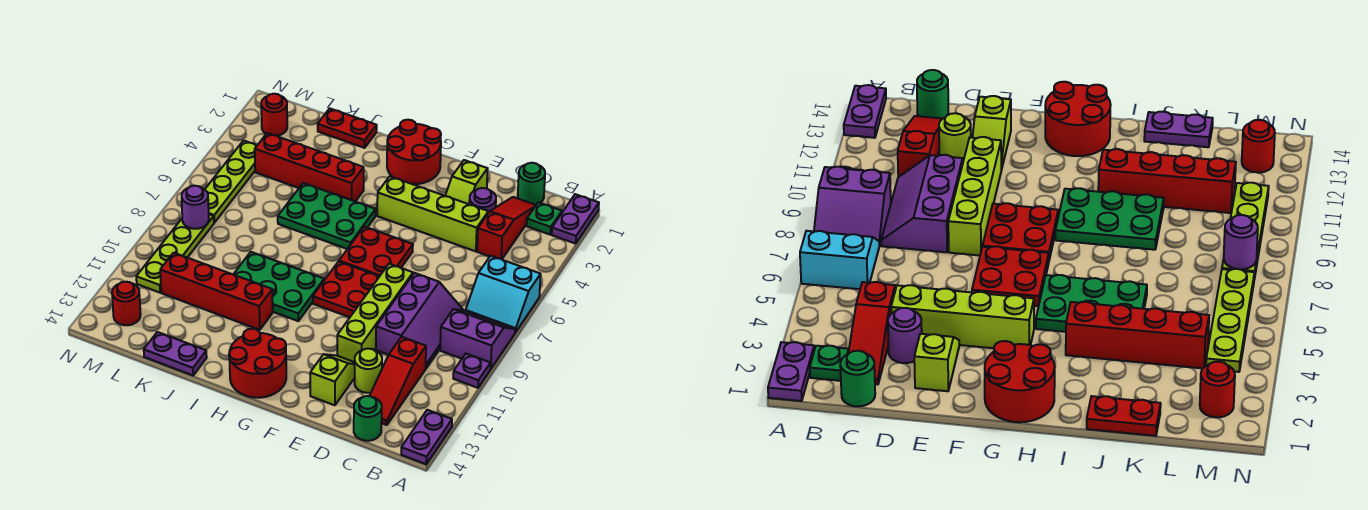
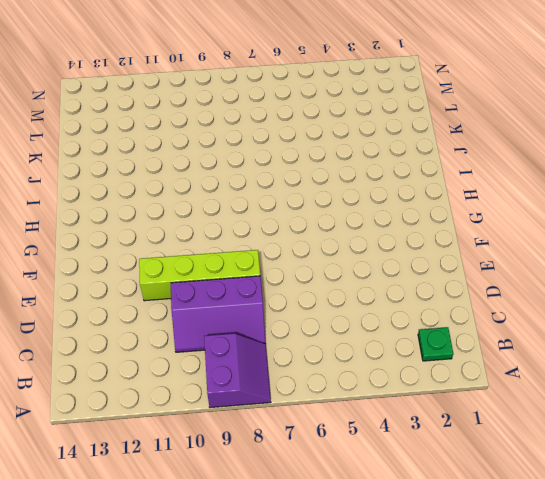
none -> purple 1x2 plate [552,194,599,244]
none -> cyan 2x2 slope [466,256,541,332]
none -> purple 1x1 plate [453,354,490,388]
none -> purple 1x2 plate [401,410,452,464]

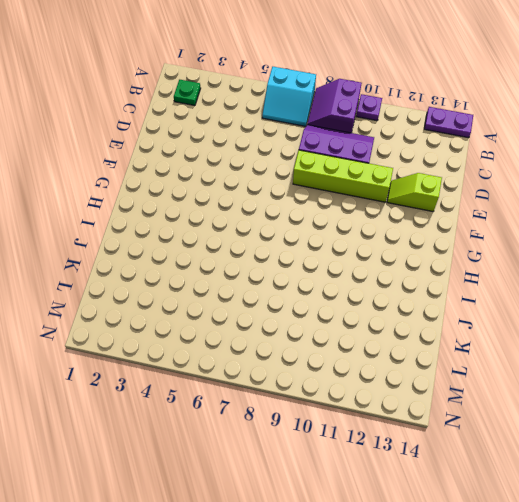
cyan 2x2 slope [262,67,316,126] -> cyan 2x2 slope turned to [466,256,541,332]
none -> purple 1x2 plate [552,194,599,244]
none -> green 1x1 round brick [518,163,545,205]
none -> red 1x3 slope [477,197,536,259]
none -> red 1x3 slope [370,337,426,425]

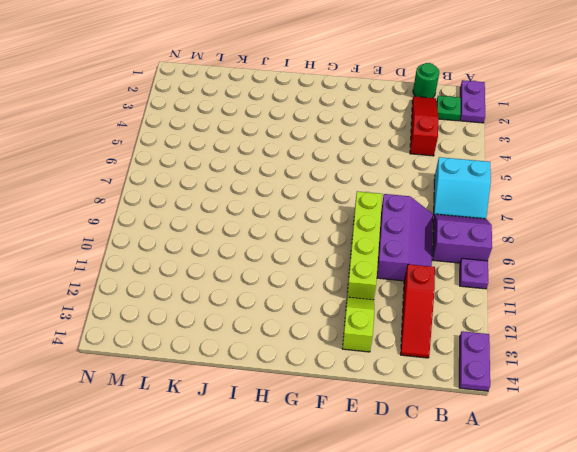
none -> green 1x1 round brick [354,396,382,441]
none -> purple 1x1 round brick [469,188,496,213]
none -> lime 1x4 brick [377,176,488,251]
none -> lime 1x1 round brick [355,349,382,393]

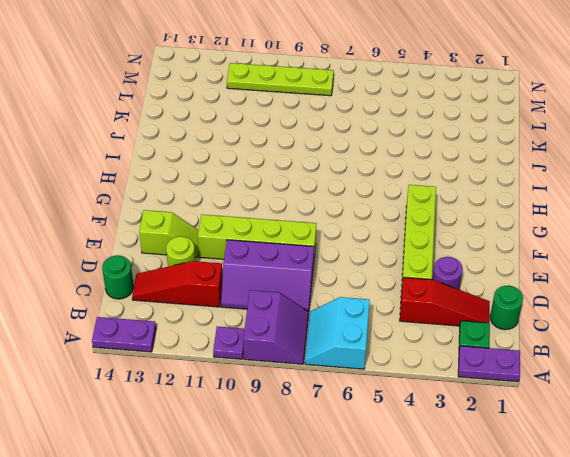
none -> lime 1x2 slope [445,160,488,204]
none -> red 2x2 plate [339,227,413,276]
none -> red 2x2 plate [313,261,379,317]
none -> red 2x2 round brick [387,120,441,184]

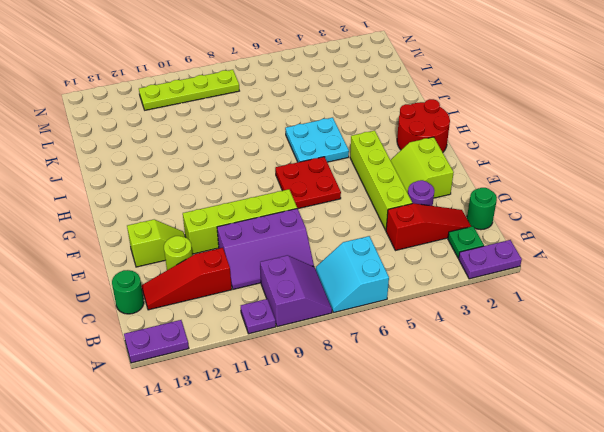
lime 2x2 slope [391,137,454,198] -> lime 1x2 slope [445,160,488,204]
cyan 2x2 plate [285,118,349,162] -> green 2x3 plate [278,183,376,249]
none -> red 2x2 plate [313,261,379,317]
none -> red 2x2 round brick [229,329,286,398]
none -> green 2x3 plate [233,252,324,321]
none -> red 1x4 brick [255,133,364,202]

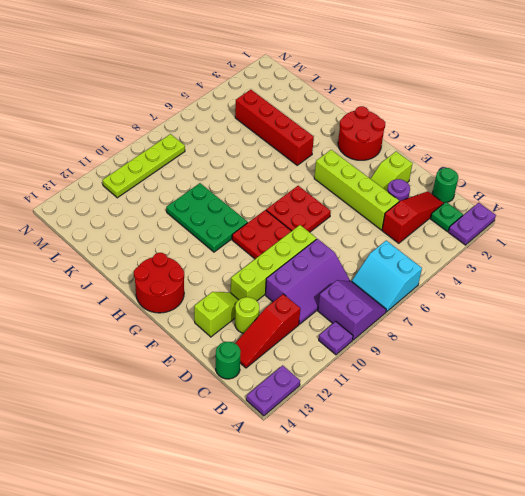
none -> green 2x3 plate [278,183,376,249]
none -> red 1x4 brick [160,253,273,330]
none -> red 1x2 plate [318,108,377,148]
none -> purple 1x2 plate [144,332,207,375]

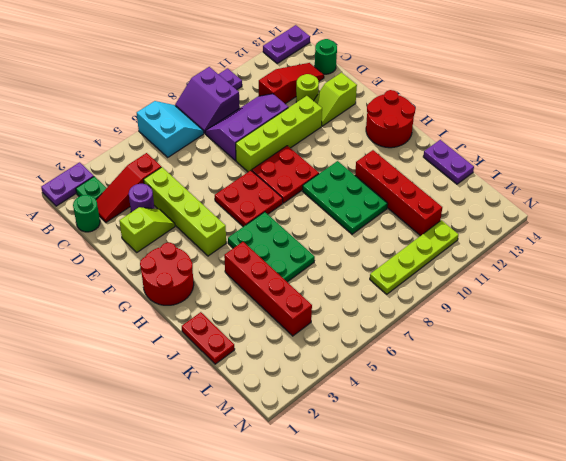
none -> red 1x1 round brick [261,94,287,136]
none -> lime 1x4 plate [205,141,257,223]
none -> red 1x1 round brick [112,282,141,325]
none -> purple 1x1 round brick [182,186,209,229]

